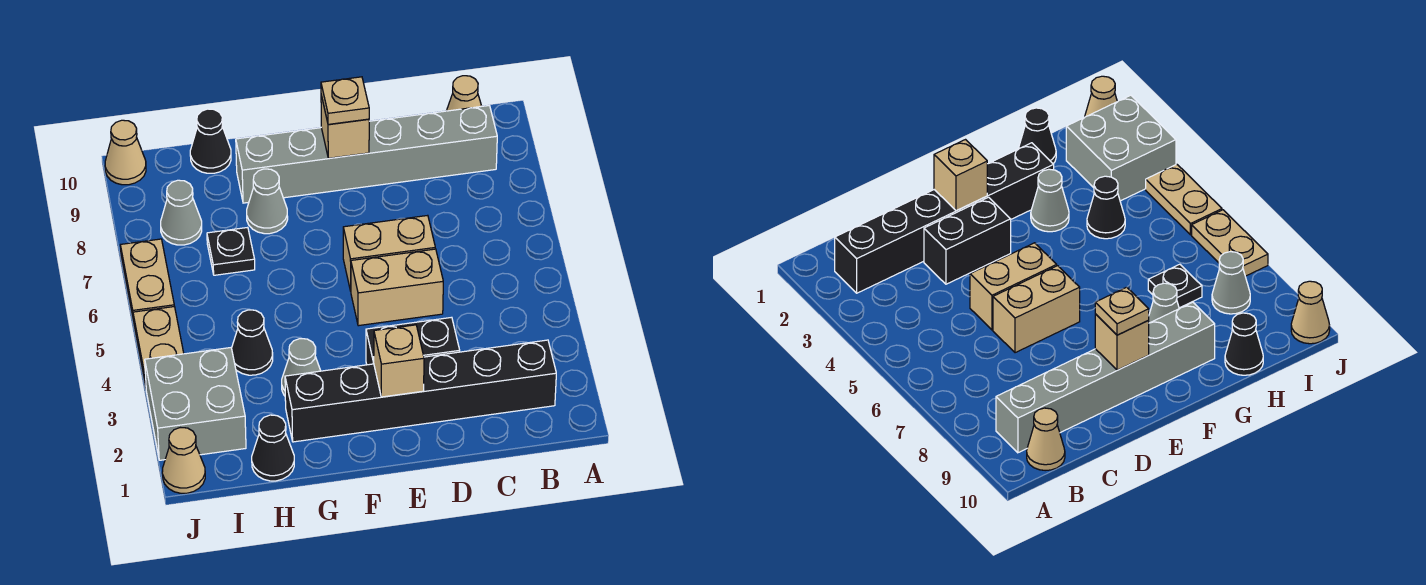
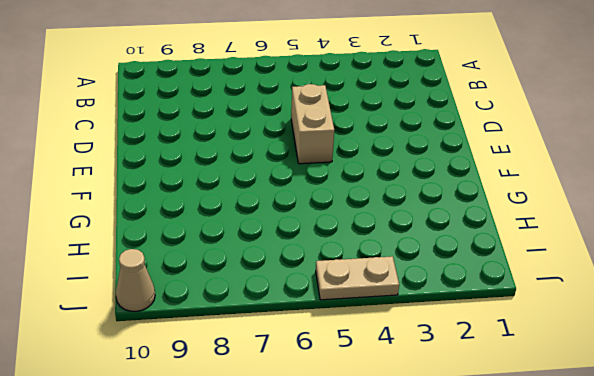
none -> black 1x6 brick [285,340,556,442]
none -> grey 1x6 brick [236,106,497,203]
none -> tan 1x1 cone [446,76,481,111]

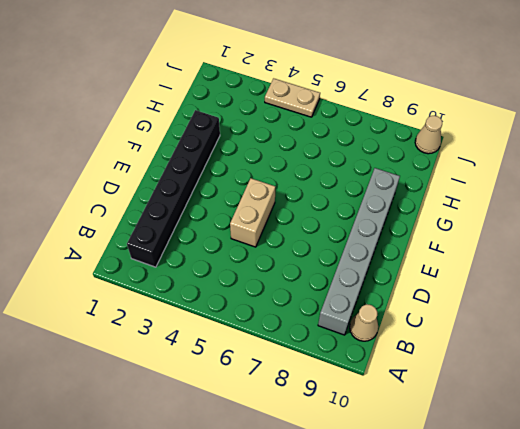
none -> black 1x2 brick [366,317,460,365]
none -> tan 1x2 brick [343,215,435,291]
none -> grey 1x1 cone [282,339,321,396]

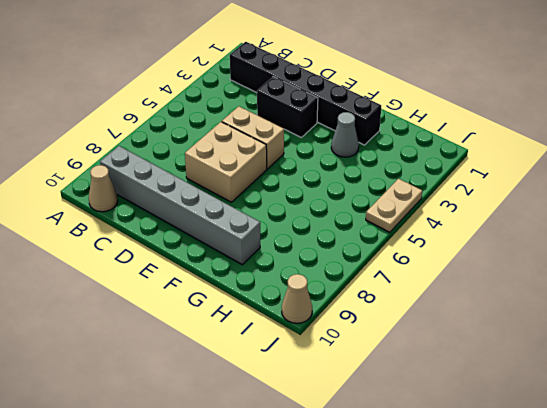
tan 2x2 brick [185,122,267,202] -> tan 1x2 brick [343,215,435,291]
none -> grey 1x1 cone [247,169,288,234]
none -> black 1x1 cone [252,415,294,481]
none -> black 1x1 cone [232,310,273,375]

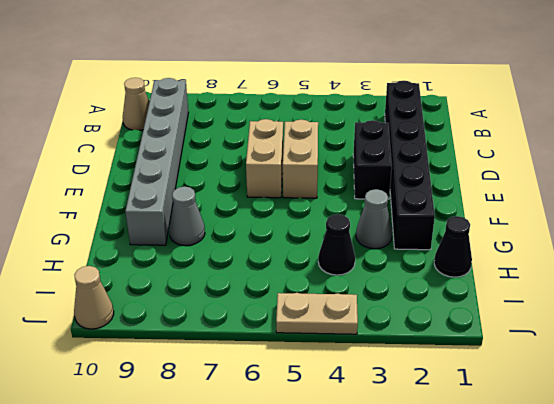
none -> black 1x1 plate [207,227,255,275]
none -> black 1x1 cone [190,109,231,173]
none -> grey 2x2 brick [145,348,246,460]

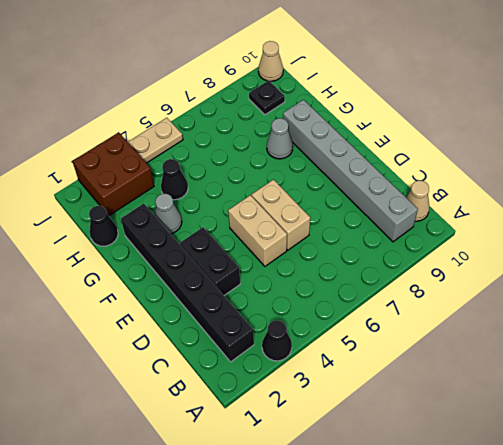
black 1x1 cone [262,320,292,361] -> black 1x1 cone moved to [190,109,231,173]
brown 2x2 brick [72,132,154,216] -> grey 2x2 brick [145,348,246,460]
black 1x1 plate [249,80,285,115] -> black 1x1 plate moved to [207,227,255,275]
none -> grey 1x1 cone [161,180,202,245]
none -> tan 1x1 cone [162,428,205,493]
none -> tan 1x2 plate [120,239,174,317]

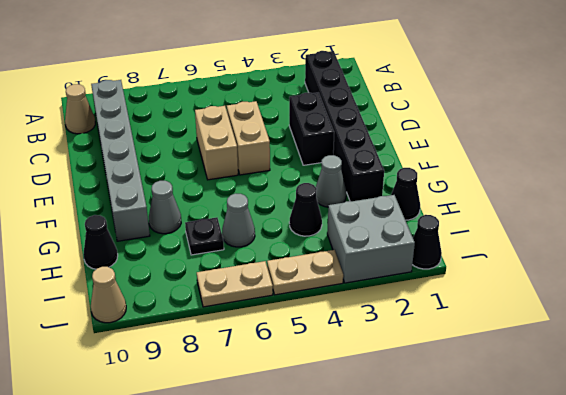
grey 1x1 cone [222,193,255,247] -> grey 1x1 cone moved to [161,180,202,245]
black 1x1 cone [412,215,442,269] -> tan 1x1 cone [162,428,205,493]
none -> tan 1x1 brick [373,325,424,397]
none -> tan 1x1 brick [321,95,369,158]
none -> tan 1x1 plate [321,77,369,124]

